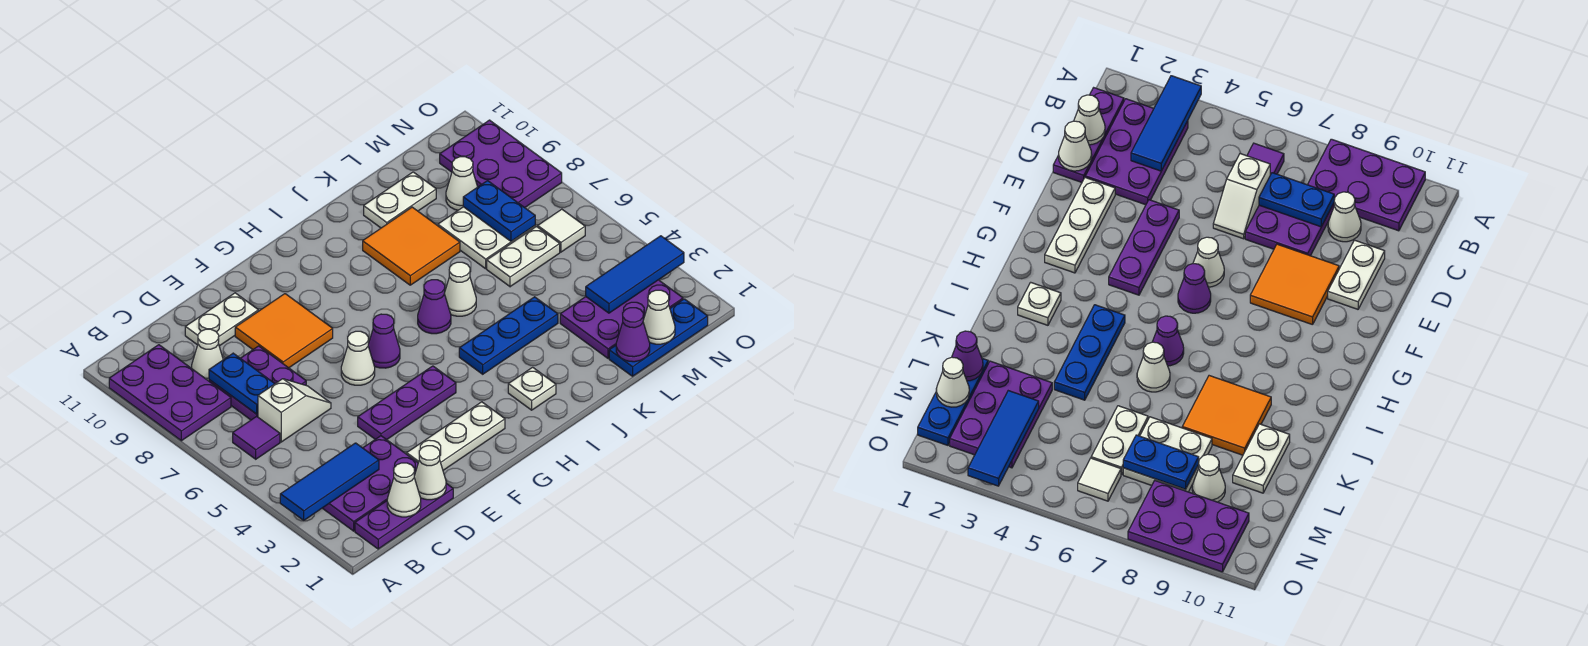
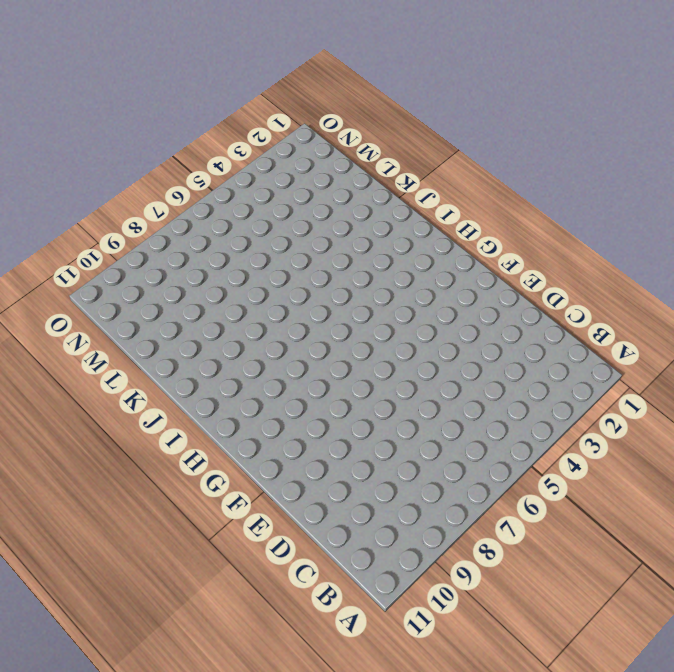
none -> purple 2x3 plate [109,345,231,441]
none -> purple 1x3 plate [355,484,453,549]
none -> purple 2x3 plate [323,436,418,531]
none -> purple 1x1 tile [233,416,280,459]

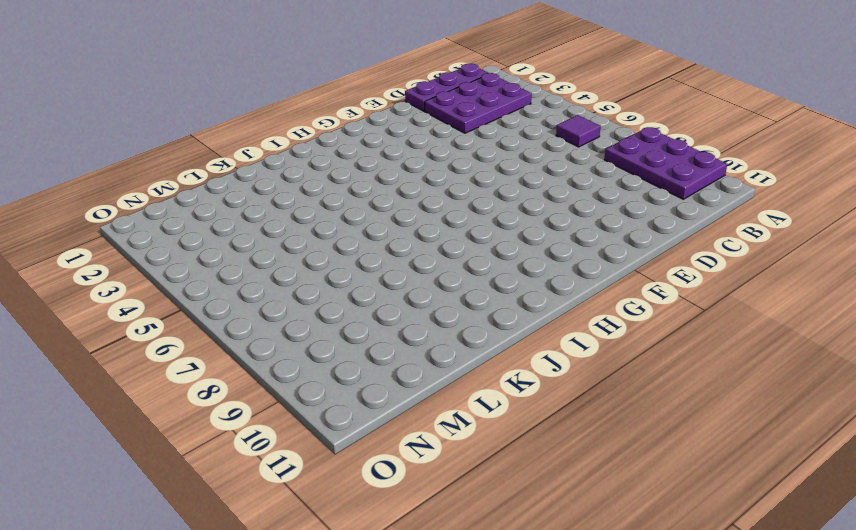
none -> white 1x2 slope [258,379,331,442]
none -> purple 2x2 plate [209,346,306,420]
none -> white 1x1 cone [192,329,223,381]
none -> white 1x2 plate [185,293,258,346]

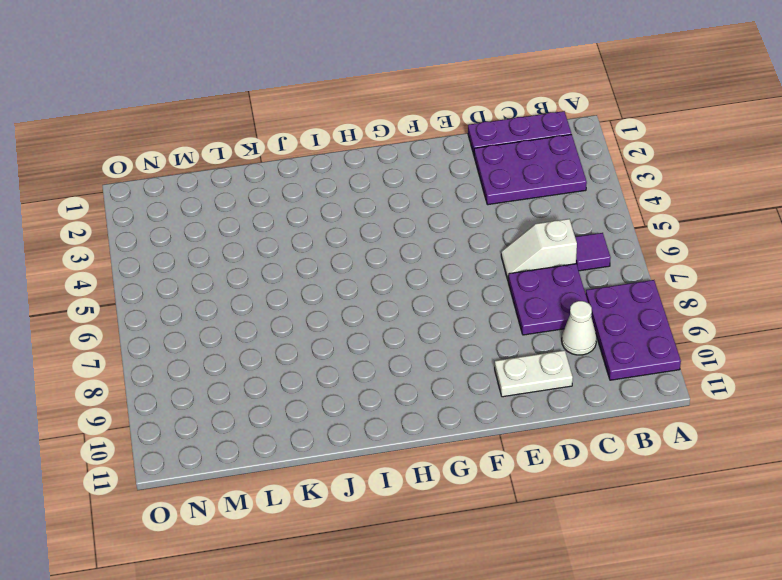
none -> white 1x3 plate [407,402,505,470]
none -> purple 1x3 plate [358,366,456,440]
none -> orange 2x2 tile [235,294,333,368]
none -> white 1x1 cone [341,331,375,385]

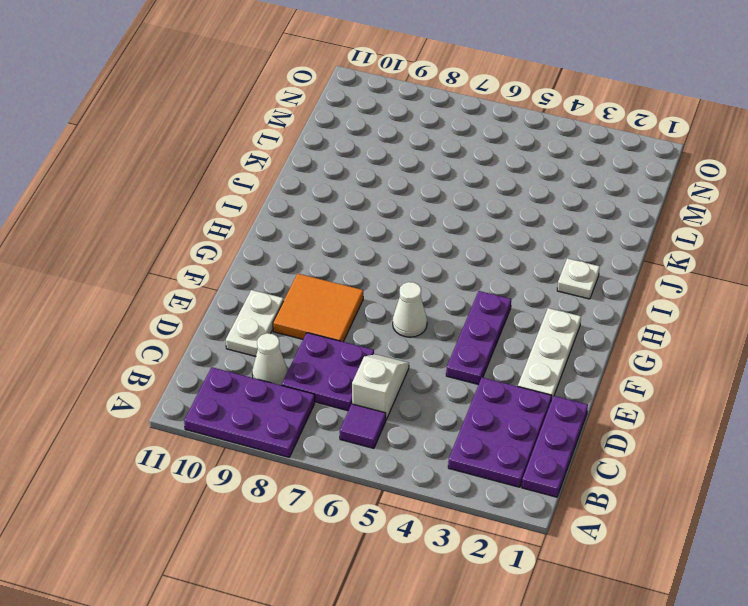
none -> purple 1x1 cone [368,314,400,368]
none -> blue 1x3 plate [459,297,558,374]
none -> purple 1x1 cone [418,280,451,334]
none -> white 1x1 cone [444,262,476,316]

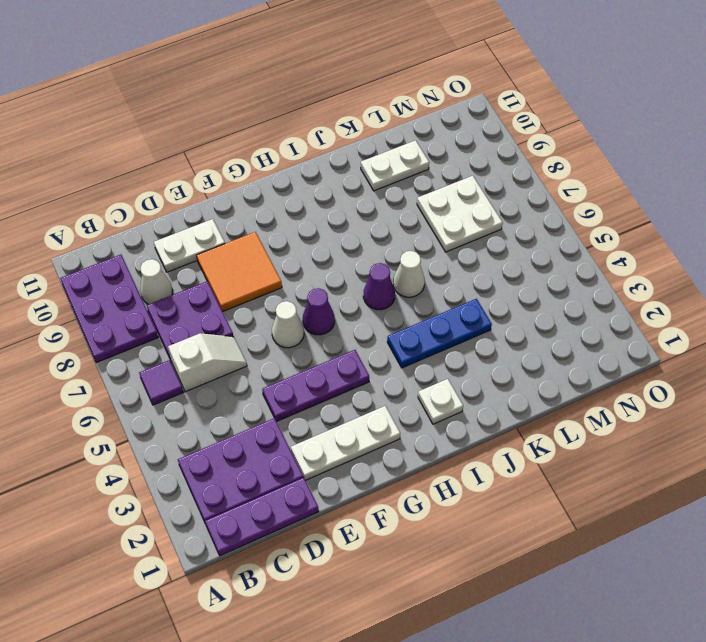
none -> orange 2x2 tile [363,207,460,285]
none -> blue 1x3 plate [609,299,708,376]
none -> purple 2x3 plate [560,280,683,358]
none -> white 1x2 plate [487,227,560,287]

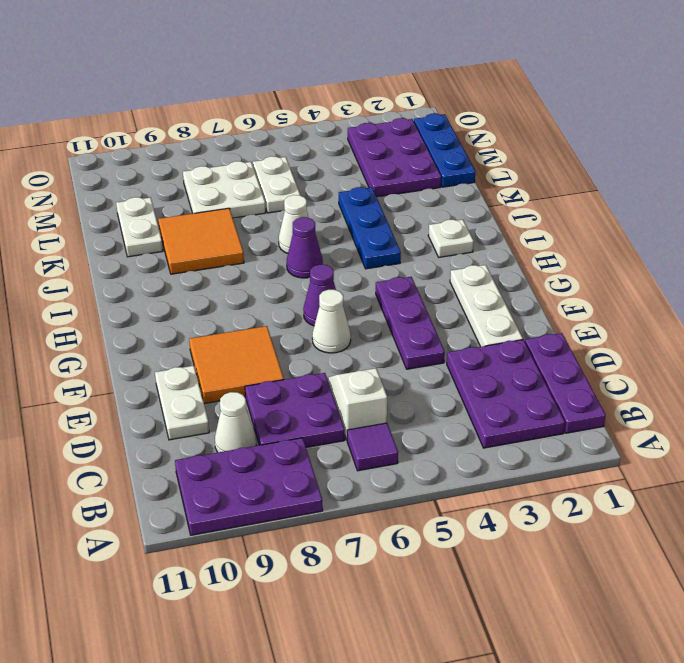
none -> white 1x1 cone [446,157,477,210]
none -> white 1x1 tile [538,209,585,252]
none -> purple 2x3 plate [440,120,562,208]
none -> blue 1x3 tile [280,443,379,520]

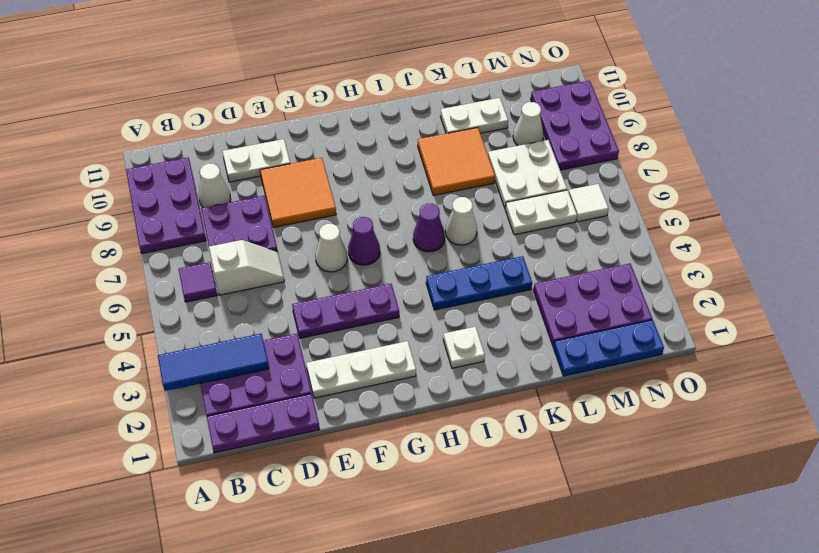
none -> white 1x1 cone [387,463,421,517]
none -> blue 1x2 plate [209,353,275,414]
none -> white 1x1 cone [414,446,446,500]
none -> purple 1x1 cone [616,308,650,362]

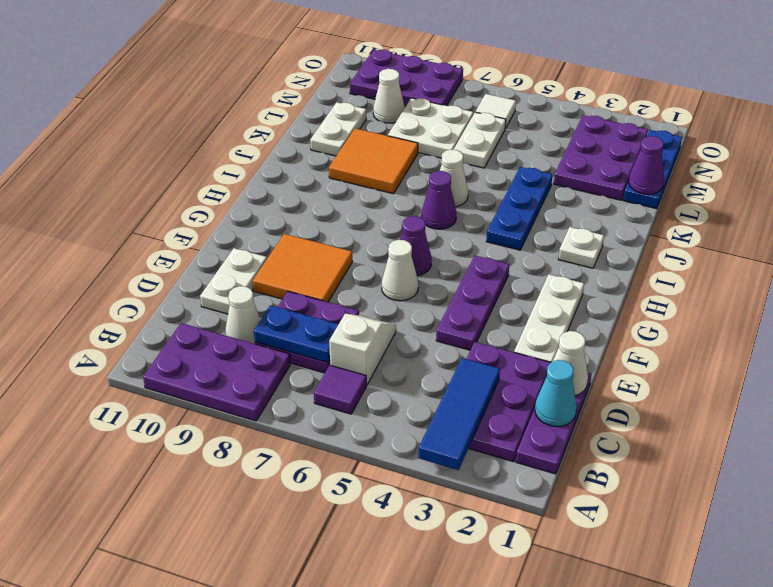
cyan 1x1 cone [535,360,577,426] -> white 1x1 cone [387,463,421,517]
none -> white 1x1 cone [643,290,675,344]
none -> blue 1x3 tile [586,236,684,313]
none -> blue 1x2 plate [463,181,535,241]

